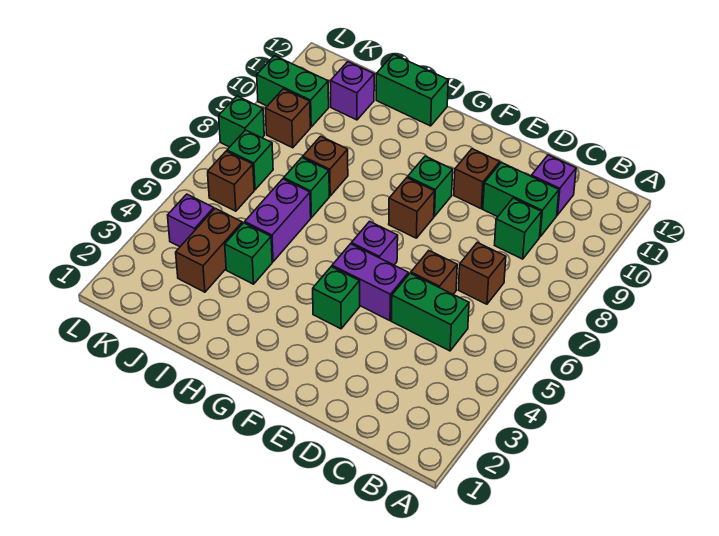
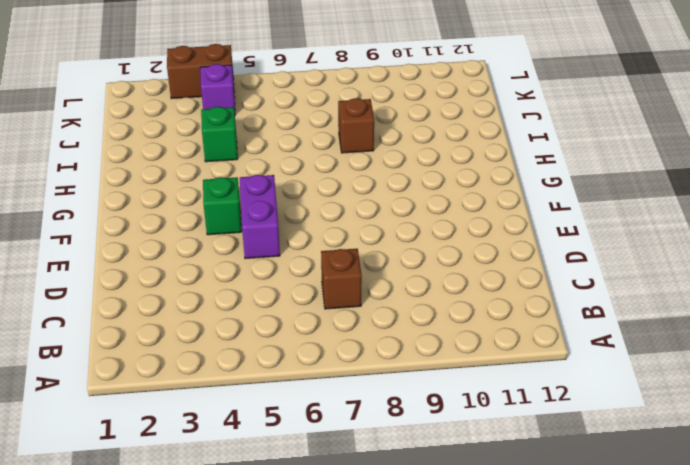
brown 1x2 brick [167,44,234,99] -> brown 1x2 brick moved to [176,208,242,292]
none -> green 1x2 brick [391,273,469,351]
none -> green 1x1 brick [495,198,542,259]
none -> green 1x2 brick [483,162,559,237]

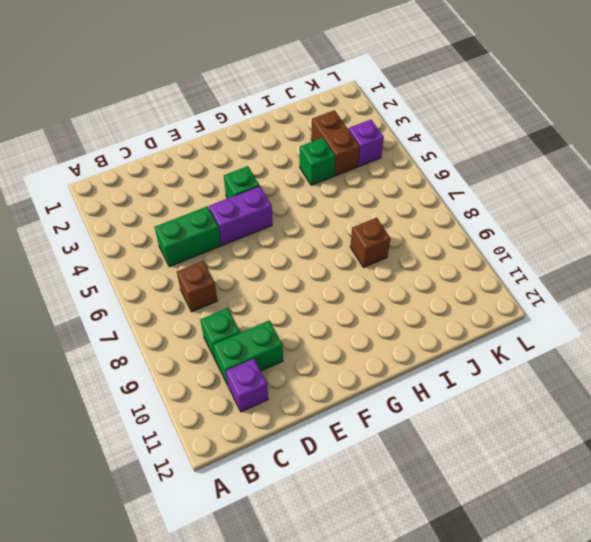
none -> brown 1x1 brick [411,251,457,294]
none -> brown 1x1 brick [454,149,500,209]
none -> purple 1x1 brick [351,221,398,265]

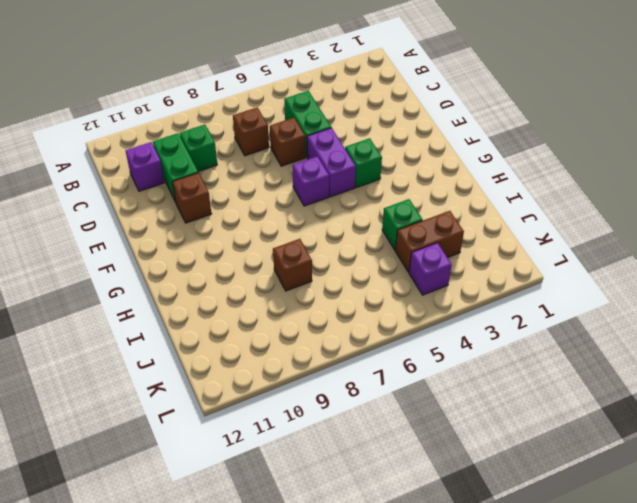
none -> brown 1x1 brick [389,178,435,238]
none -> green 1x1 brick [408,156,453,216]
none -> green 1x2 brick [376,55,448,126]

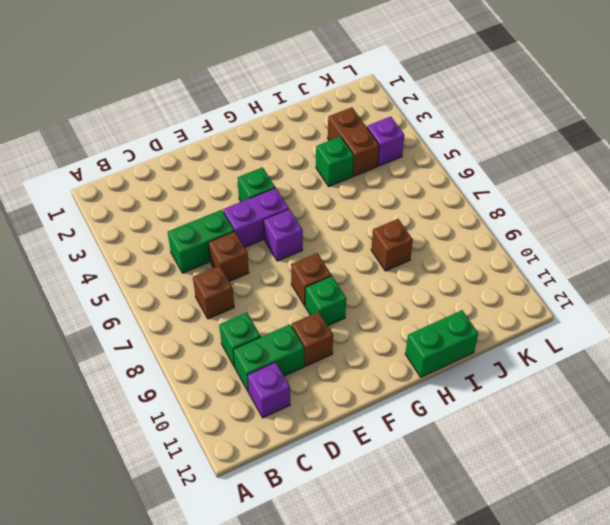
none -> purple 1x2 brick [245,179,311,262]
none -> green 1x1 brick [284,157,329,218]
none -> purple 1x1 brick [330,62,374,120]

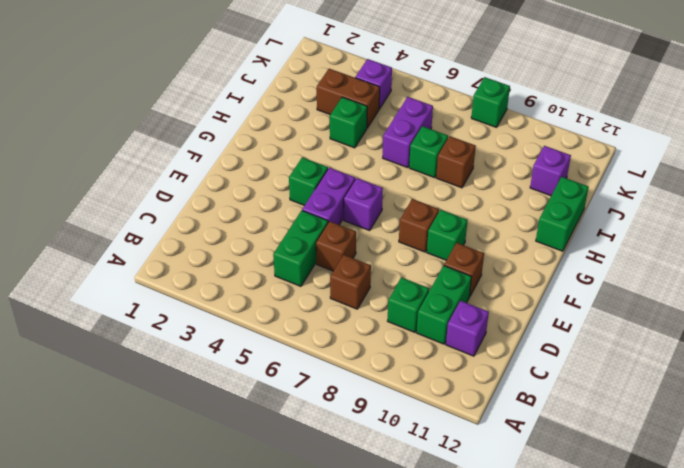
purple 1x2 brick [383,97,433,168] -> purple 1x2 brick turned to [245,179,311,262]
none -> brown 1x1 brick [208,151,254,211]
none -> green 1x1 brick [227,130,273,190]
none -> brown 1x1 brick [265,89,310,148]

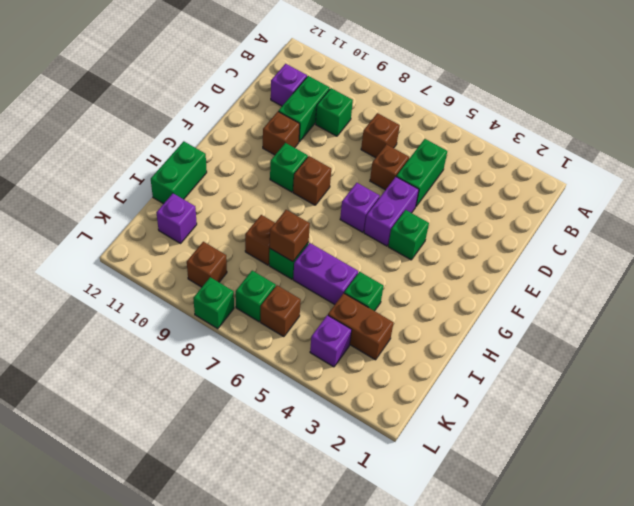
brown 1x1 brick [270,210,310,262] -> none
none -> green 1x2 brick [257,56,329,127]

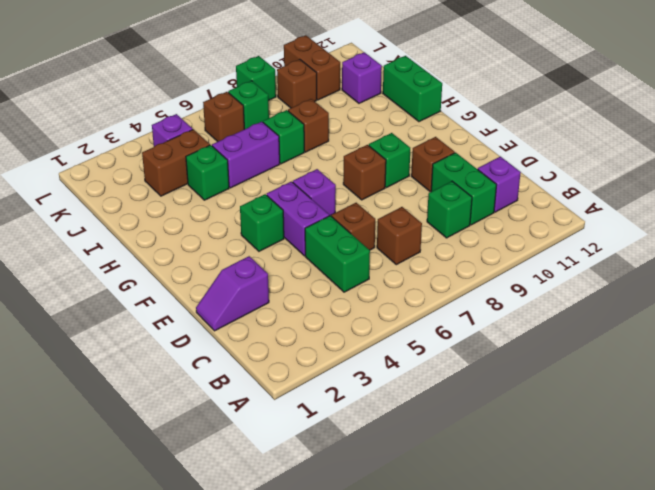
purple 1x2 slope [196,256,269,331] -> none
brown 1x2 brick [284,35,340,100] -> green 1x2 brick [257,56,329,127]

